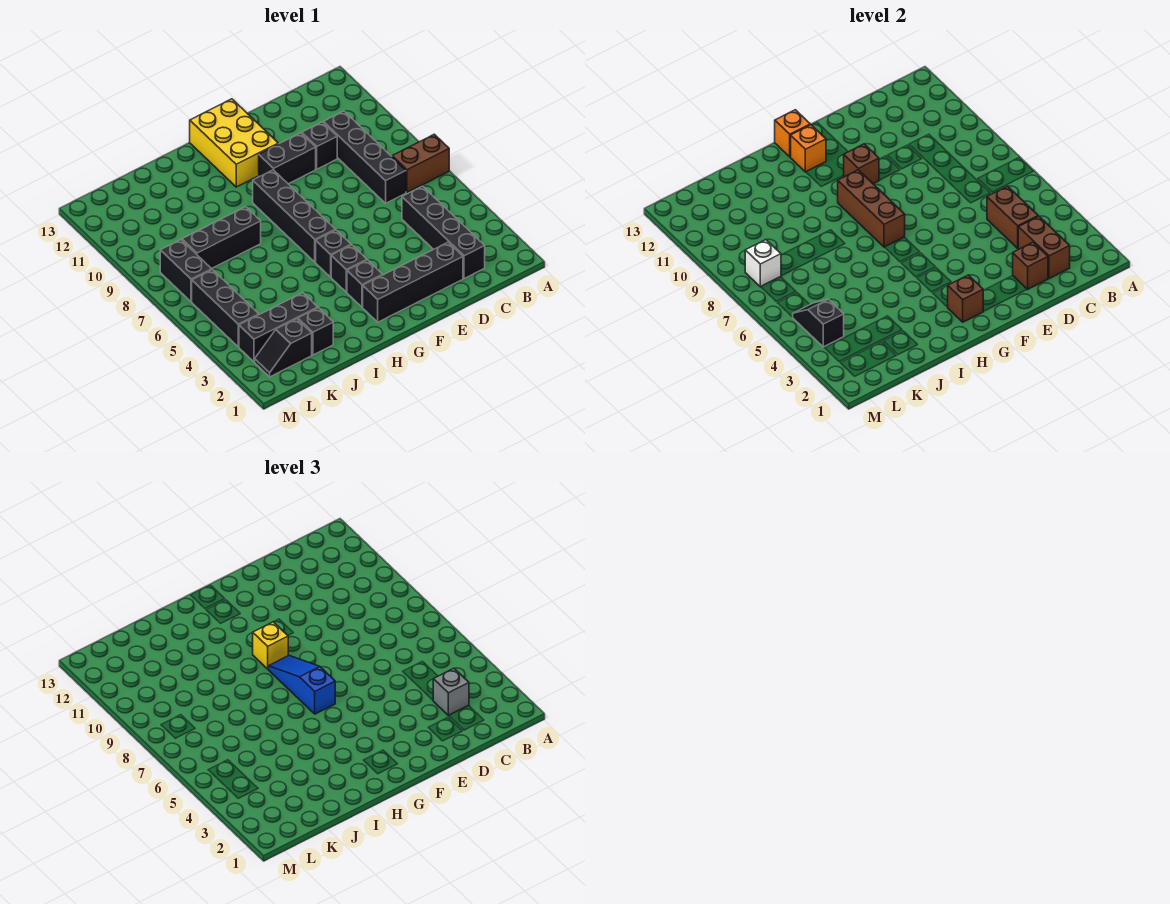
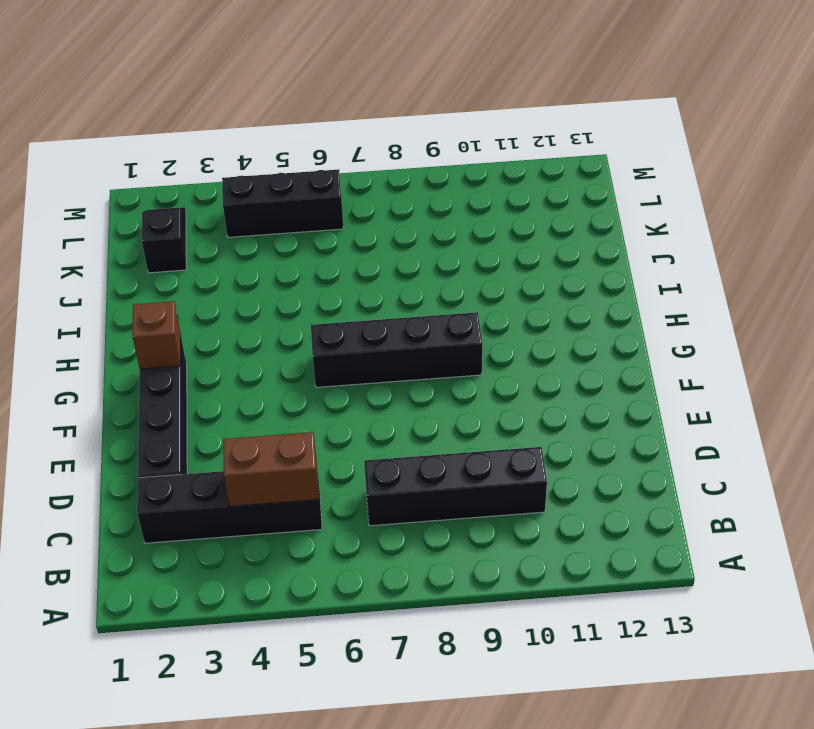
none -> brown 1x2 brick [392,134,449,192]
none -> black 1x1 brick [301,122,337,169]
none -> black 1x2 brick [259,133,316,184]
none -> yellow 2x3 brick [190,99,278,187]

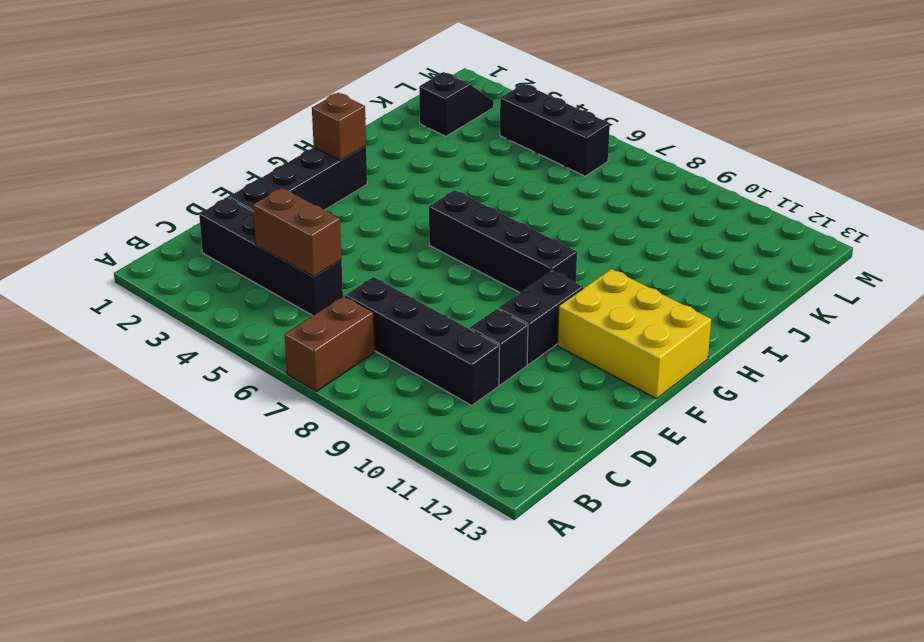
none -> black 1x1 brick [347,260,383,307]
none -> black 1x1 brick [331,245,367,292]
none -> black 1x1 brick [316,230,351,277]
none -> black 1x3 brick [182,207,261,269]

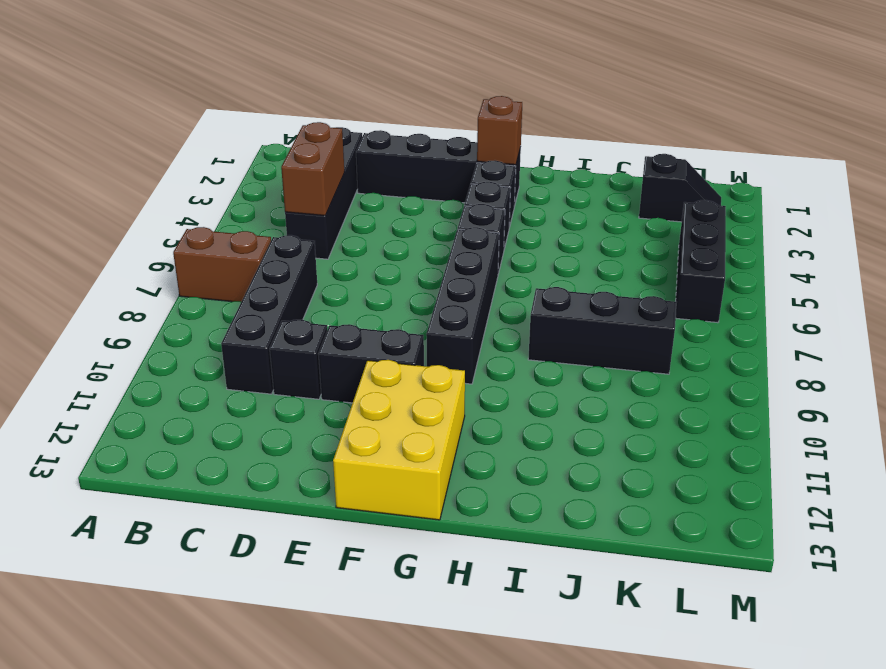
none -> black 1x1 brick [298,308,333,355]
none -> black 1x3 brick [239,293,318,362]
none -> black 1x2 brick [160,240,212,302]
none -> brown 1x2 brick [1018,216,1070,279]

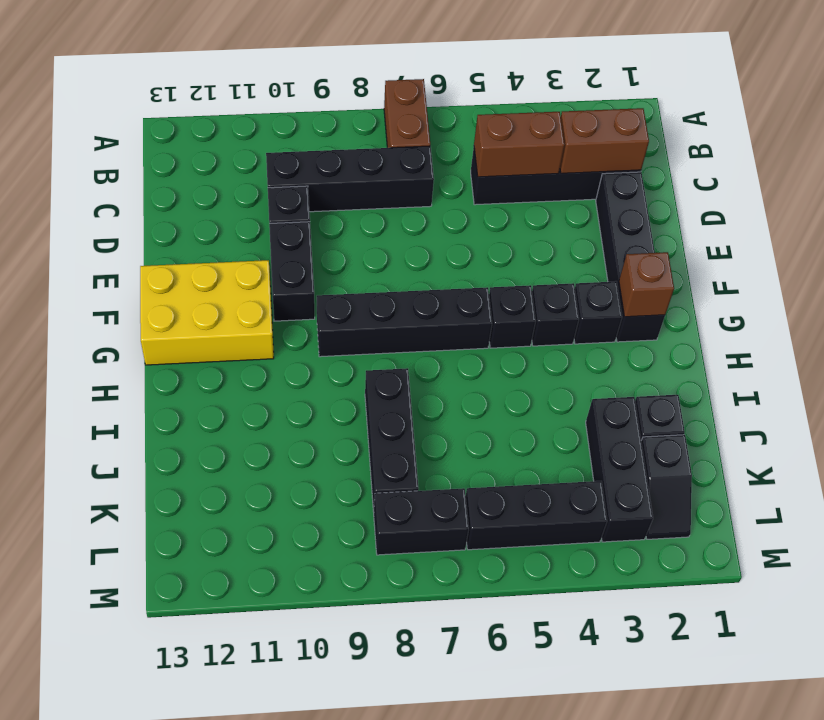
none -> brown 1x1 brick [1013,242,1048,289]
none -> brown 1x1 brick [843,144,879,184]
none -> brown 1x3 brick [838,170,905,247]
none -> orange 1x1 brick [791,125,826,172]

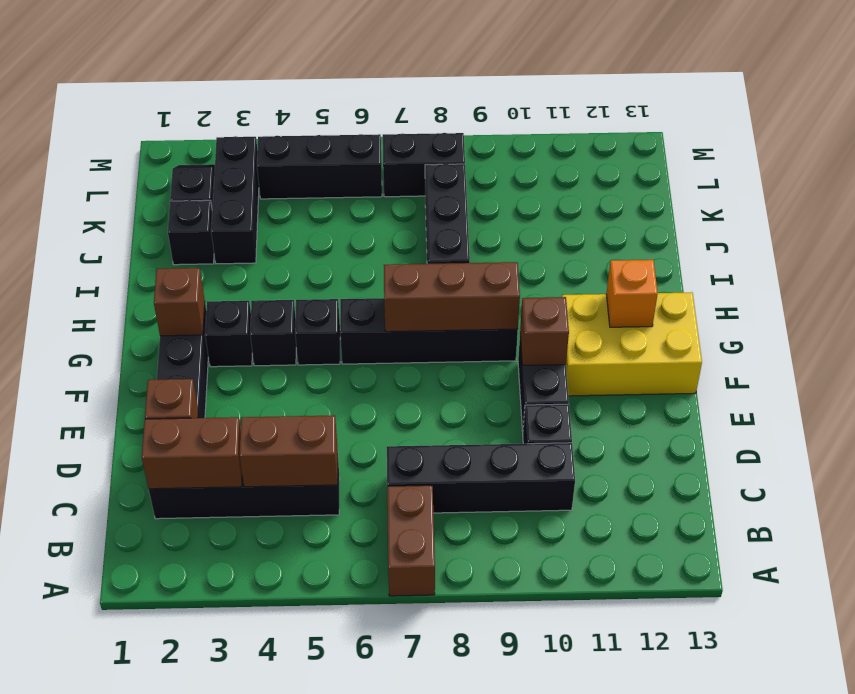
none -> orange 1x1 brick [775,110,810,157]
none -> black 1x2 slope [793,299,844,347]
none -> white 1x1 brick [745,240,781,287]
none -> grey 1x1 brick [433,668,469,715]

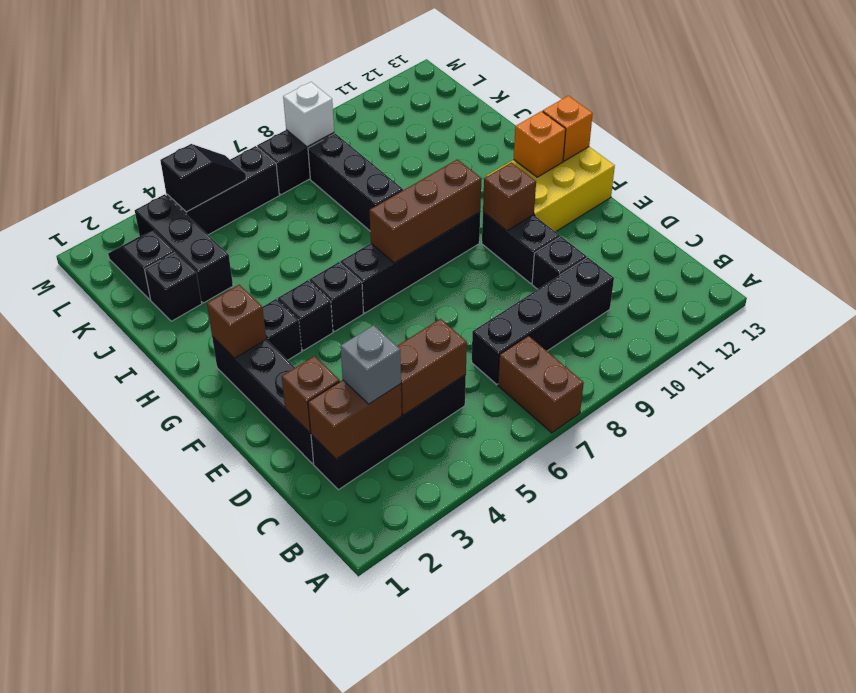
none -> blue 1x3 slope [268,655,335,714]
none -> yellow 1x1 brick [253,622,288,669]

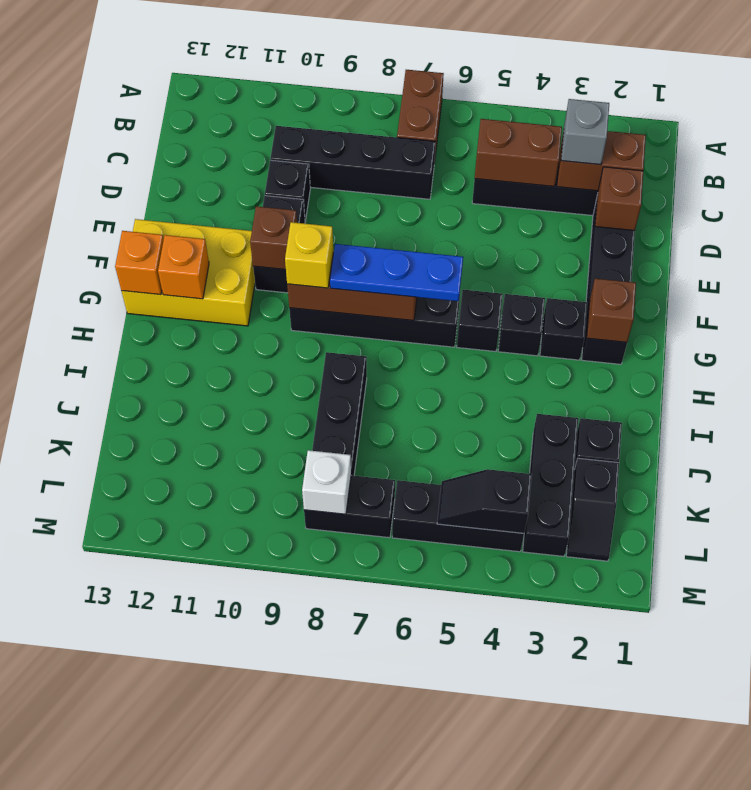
blue 1x3 plate [330,244,463,301] -> blue 1x3 slope [268,655,335,714]

